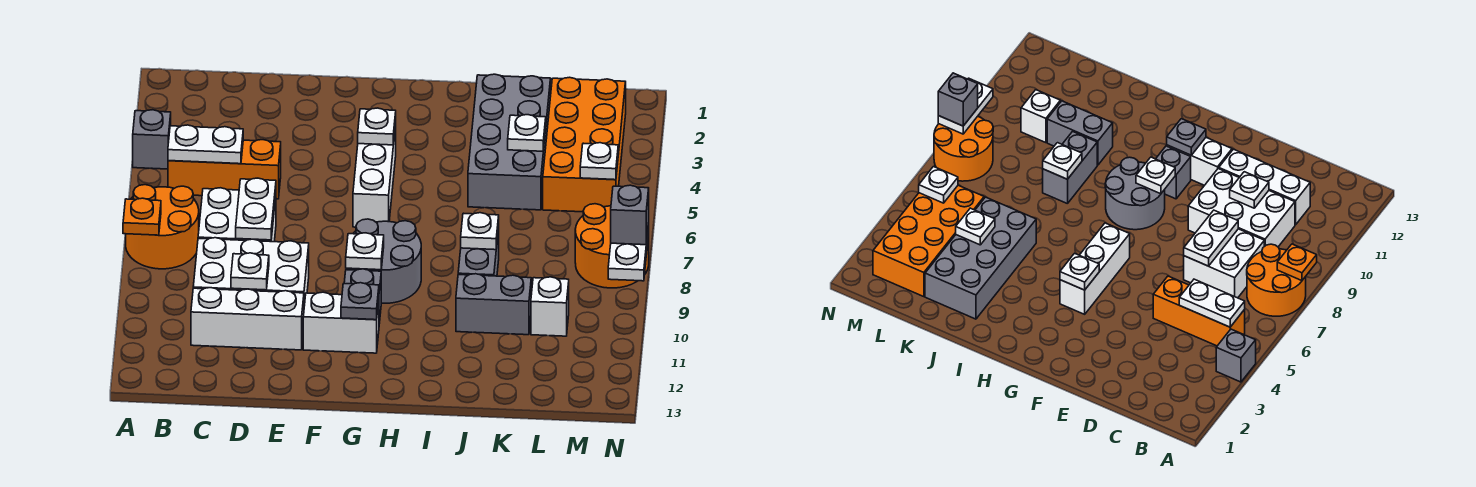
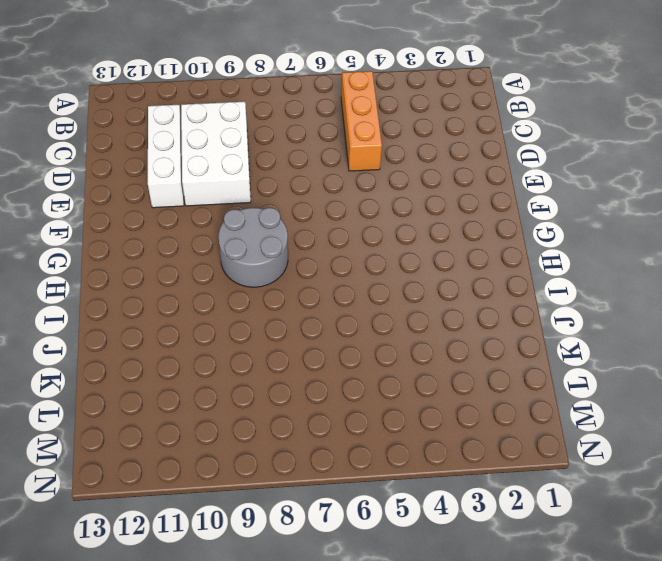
none -> grey 1x1 brick [133,110,171,169]
none -> orange 2x2 round brick [126,185,199,269]
none -> white 2x2 brick [198,188,276,242]

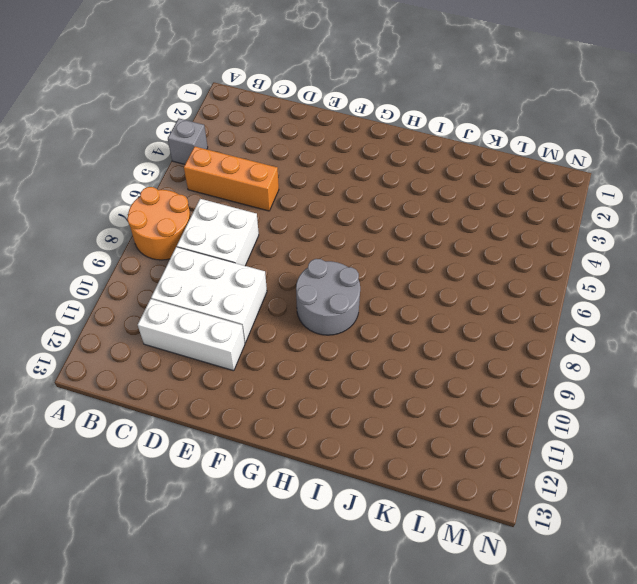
none -> white 1x2 brick [303,292,379,353]
none -> white 1x3 brick [353,124,396,227]
none -> grey 1x1 brick [344,269,381,324]

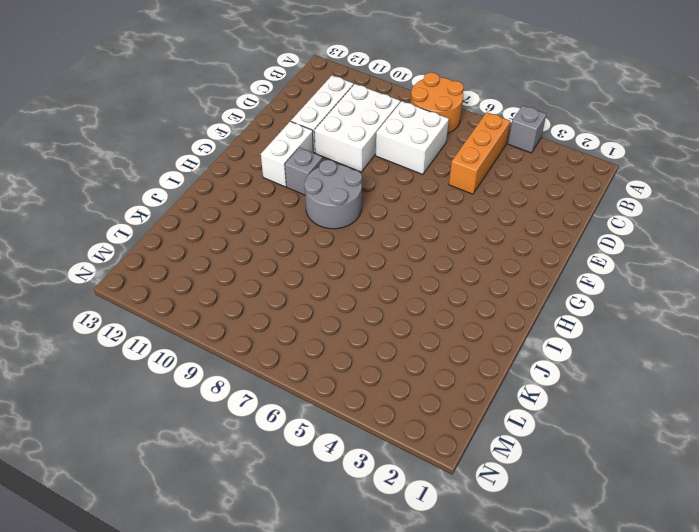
none -> white 1x3 brick [353,124,396,227]
none -> grey 2x4 brick [468,74,551,210]
none -> grey 1x2 brick [458,228,499,276]

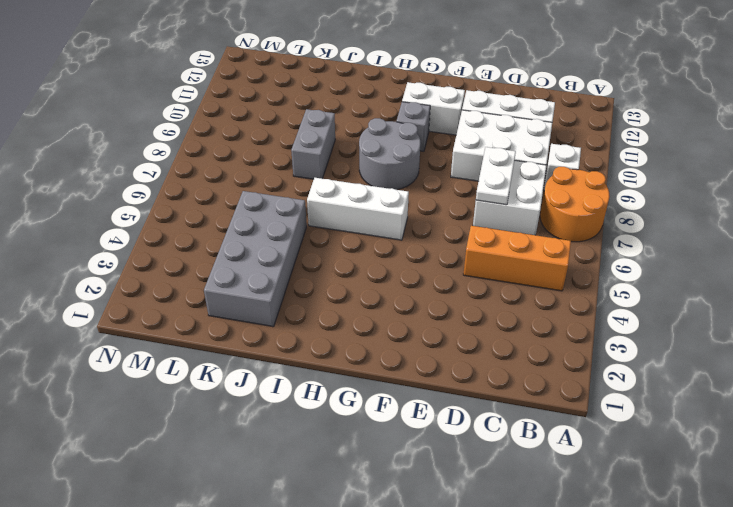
white 1x1 brick [544,144,581,190] -> white 1x1 brick moved to [531,277,569,336]
white 1x3 brick [307,178,409,240] -> white 1x3 brick turned to [353,124,396,227]
none -> grey 1x1 brick [133,110,171,169]
none -> grey 1x2 brick [456,274,531,335]
none -> orange 2x4 brick [543,77,626,212]

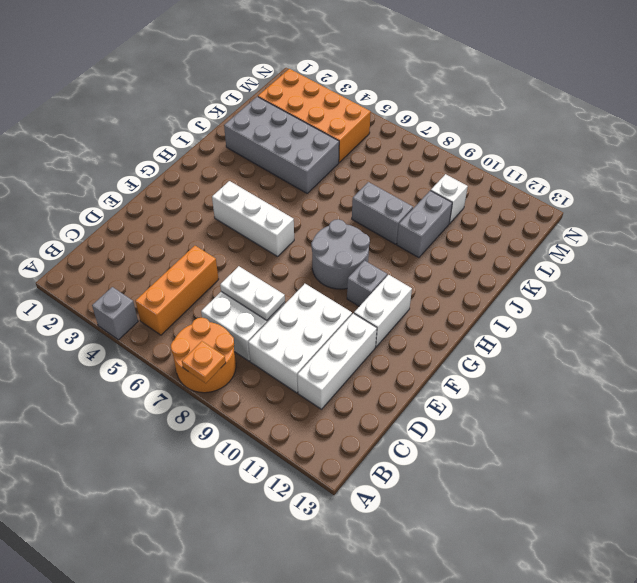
none -> orange 2x2 round brick [575,204,649,288]
none -> white 1x2 plate [168,125,243,164]
none -> white 1x1 plate [231,253,269,290]

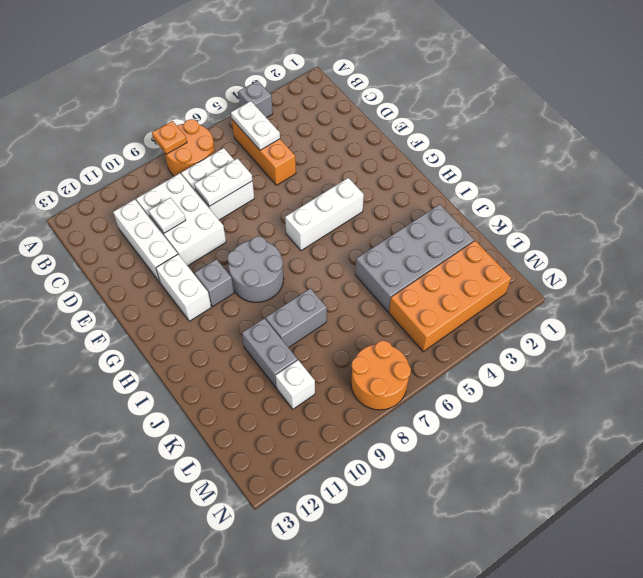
none -> white 1x1 plate [358,108,396,145]
none -> white 1x1 plate [346,233,384,270]
none -> grey 1x1 plate [341,283,379,320]

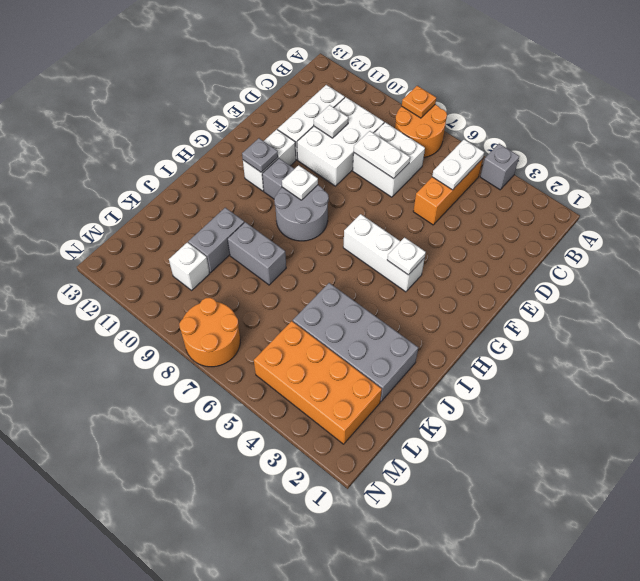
none -> white 1x1 plate [461,213,499,250]
none -> white 1x1 plate [508,115,546,151]
none -> white 1x1 plate [580,143,618,180]

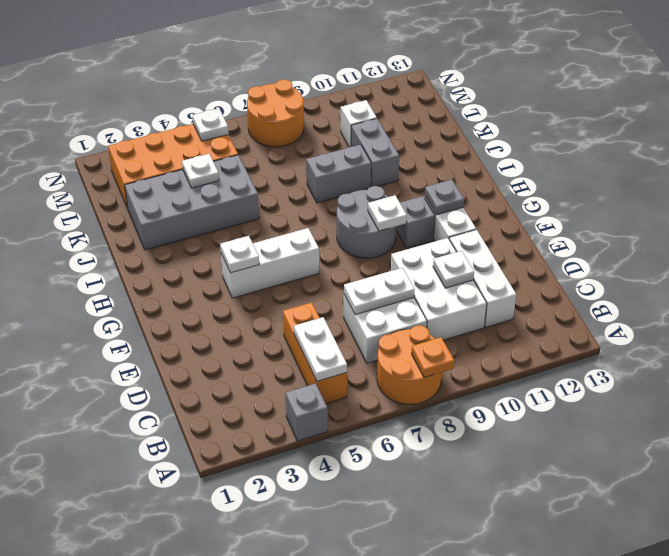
none -> white 1x1 plate [461,213,499,250]
none -> white 1x2 plate [608,223,649,281]
none -> grey 1x1 brick [611,185,649,245]

